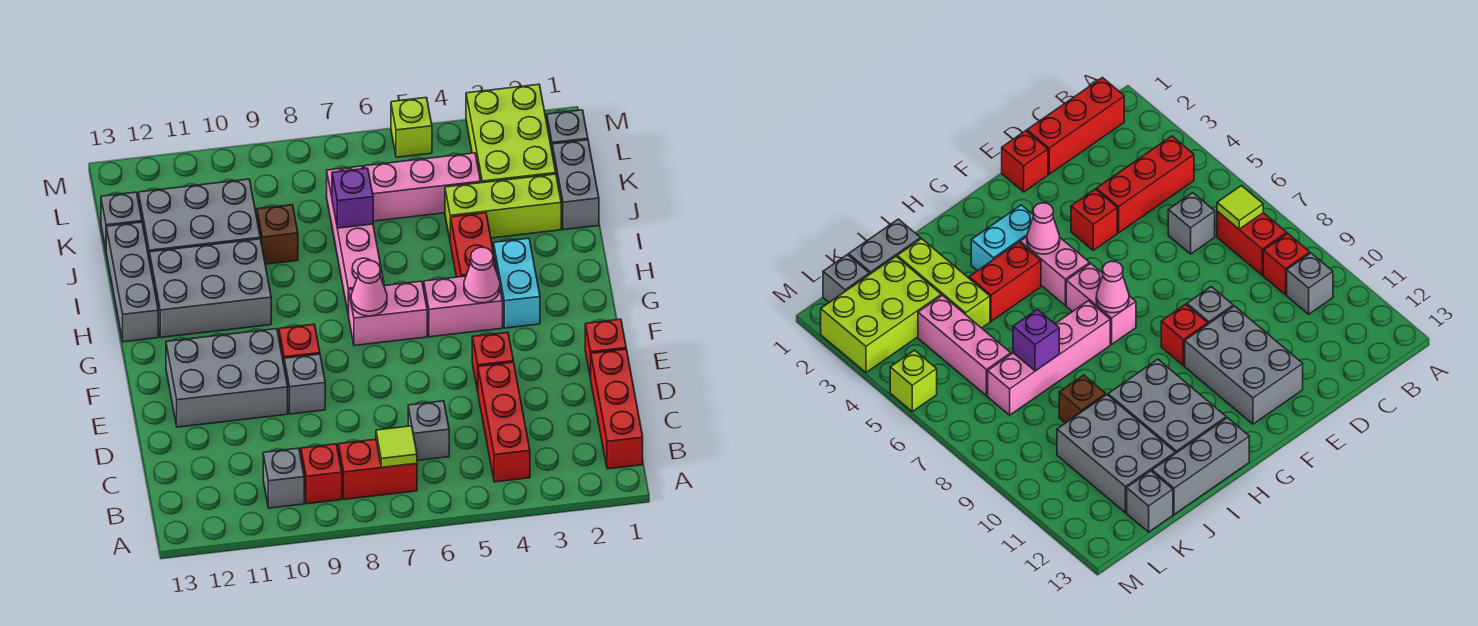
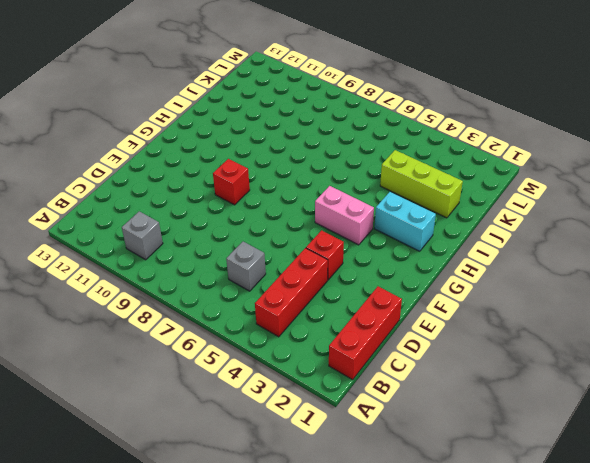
cyan 1x2 brick [374,192,436,251] -> cyan 1x2 brick turned to [494,238,540,328]
none -> red 1x2 brick [338,439,417,499]
none -> red 1x1 brick [301,444,342,504]
none -> red 1x1 brick [585,319,626,379]
none -> grey 1x1 brick [284,354,325,414]

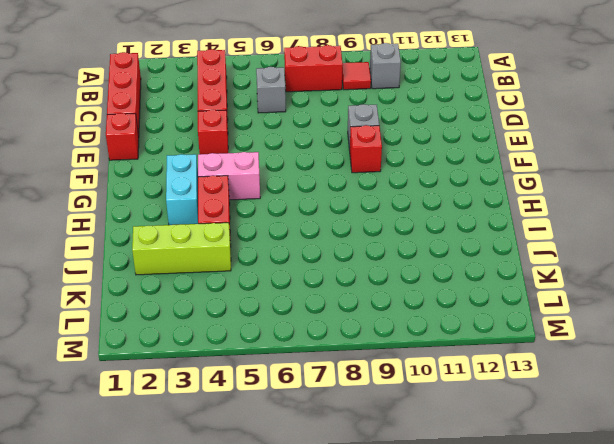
red 1x1 tile [342,62,371,90] -> red 1x1 brick [301,444,342,504]
none -> grey 2x3 brick [166,329,288,427]
none -> pink 1x2 brick [349,281,427,346]
none -> pink 1x4 brick [327,166,384,315]
none -> grey 2x3 brick [150,239,271,337]

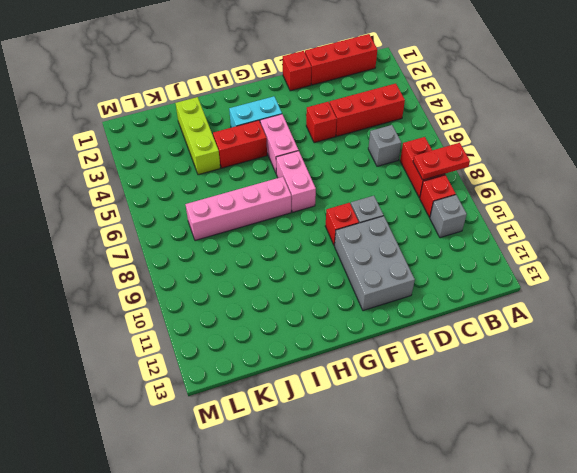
red 1x2 plate [413,143,470,180] -> none
none -> grey 2x3 brick [150,239,271,337]
none -> grey 1x3 brick [106,222,158,342]
none -> grey 1x2 brick [552,140,599,230]
none -> brown 1x1 brick [257,205,298,264]

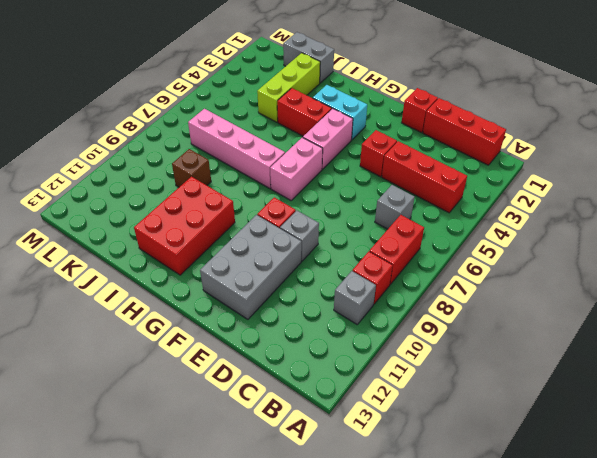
red 2x3 brick [134,176,235,275] -> grey 2x3 brick [150,239,271,337]
none -> grey 1x3 brick [106,222,158,342]
none -> grey 2x3 brick [139,179,260,261]
none -> lime 2x3 brick [466,84,556,183]
none -> pink 1x3 brick [364,153,481,221]

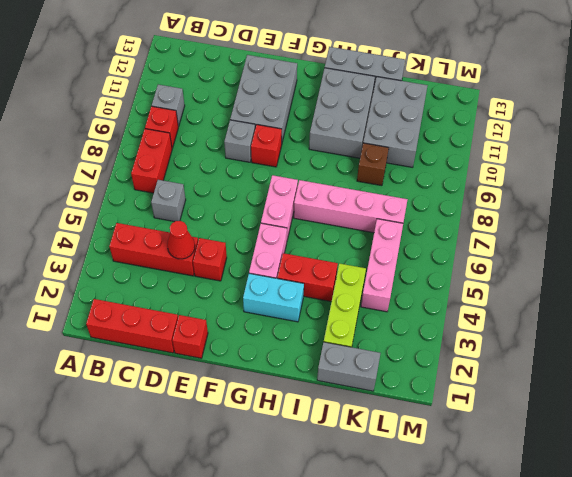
red 1x1 cone [167,221,195,259] -> none
none -> lime 2x3 brick [466,84,556,183]
none -> grey 1x1 brick [101,192,142,249]
none -> grey 1x1 brick [547,110,588,149]
none -> lime 1x1 brick [391,98,432,157]

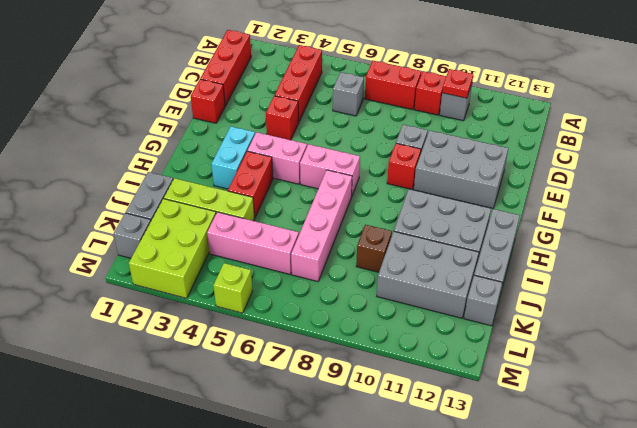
red 1x1 plate [442,69,473,98] -> none
none -> lime 1x1 tile [376,426,417,467]
none -> pink 1x1 cone [464,247,500,303]
none -> pink 1x1 cone [351,260,387,316]
none -> purple 1x1 brick [332,168,373,228]

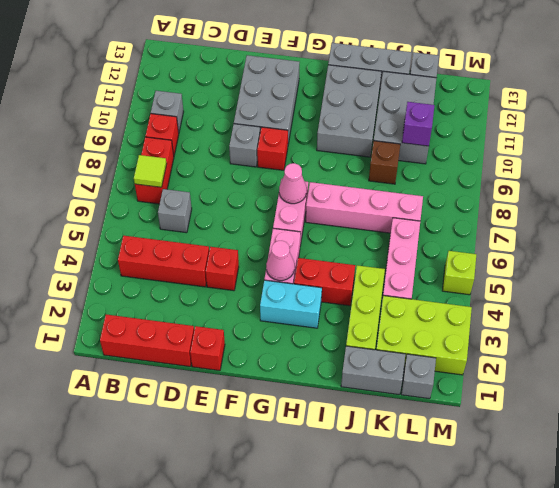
purple 1x1 brick [402,102,435,146] -> purple 1x1 brick moved to [332,168,373,228]

